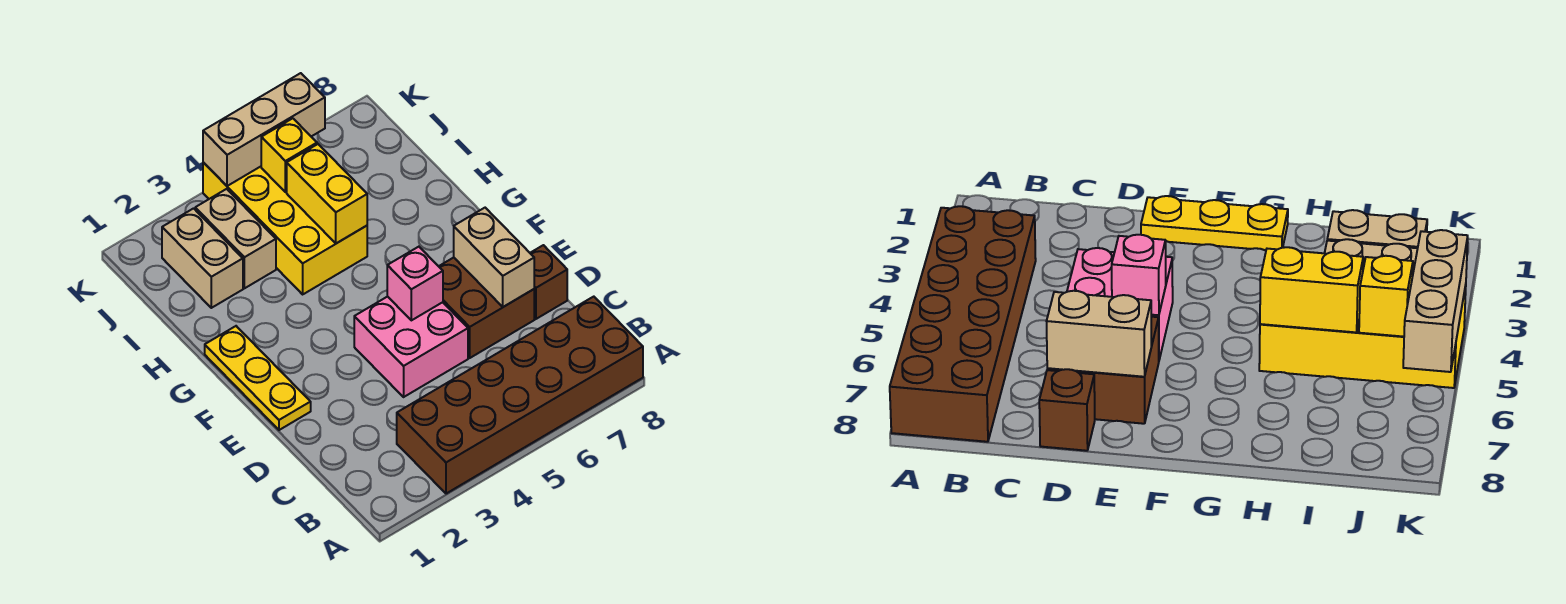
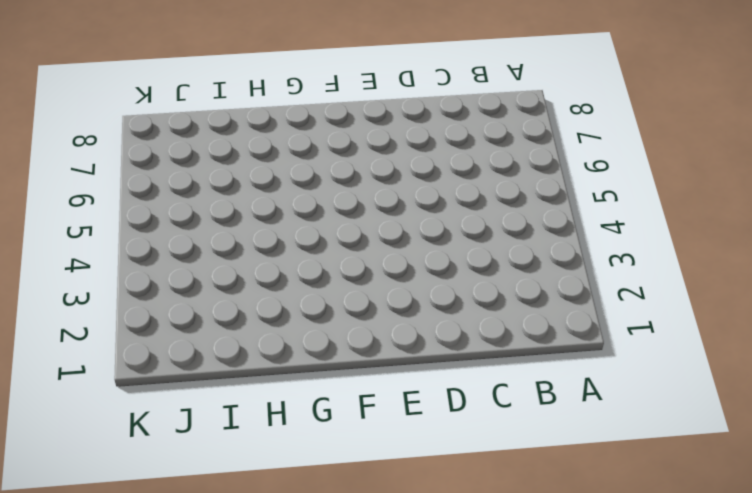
none -> brown 2x6 brick [397,297,643,494]
none -> pink 2x2 brick [354,297,468,397]
none -> brown 2x2 brick [439,258,534,358]

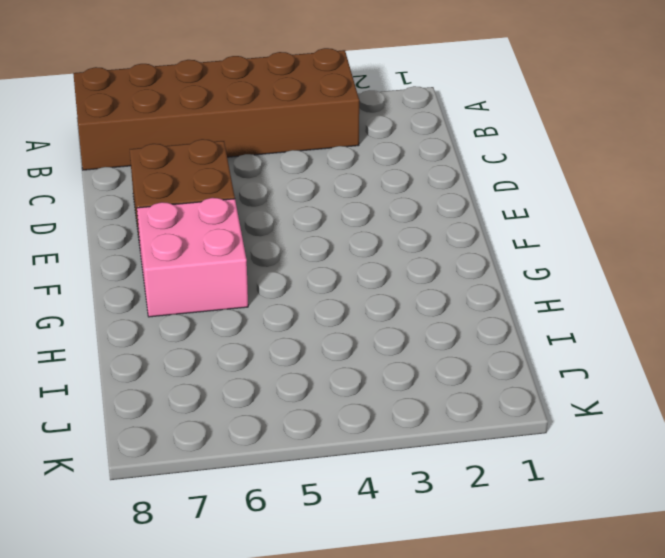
pink 2x2 brick [137,198,248,317] -> pink 2x2 brick moved to [354,297,468,397]
none -> brown 1x1 brick [530,245,567,319]
none -> yellow 1x3 plate [205,326,311,430]
none -> yellow 2x4 brick [203,162,367,294]

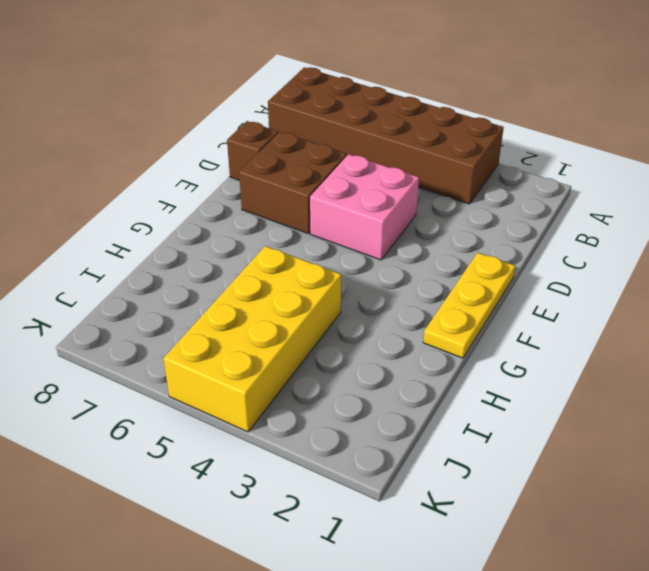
none -> tan 1x2 brick [162,208,243,308]
none -> tan 1x2 brick [195,189,276,288]
none -> tan 1x2 brick [454,208,534,307]

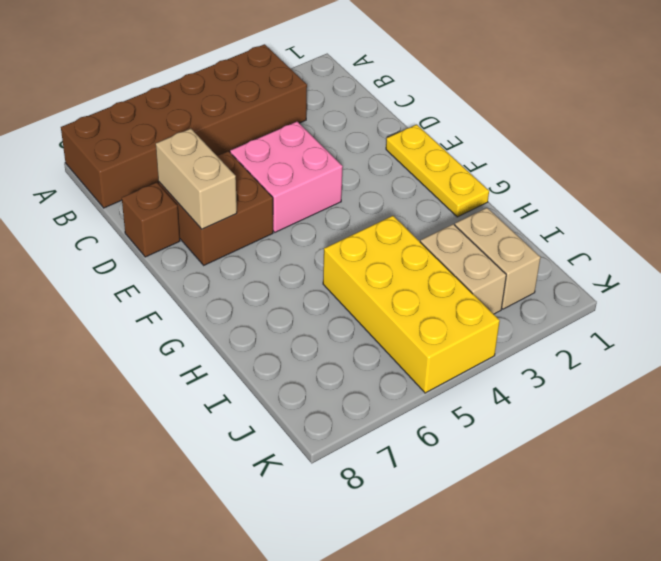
none -> pink 1x1 brick [387,247,443,320]
none -> yellow 1x2 brick [287,144,367,243]
none -> yellow 1x1 brick [261,118,317,192]

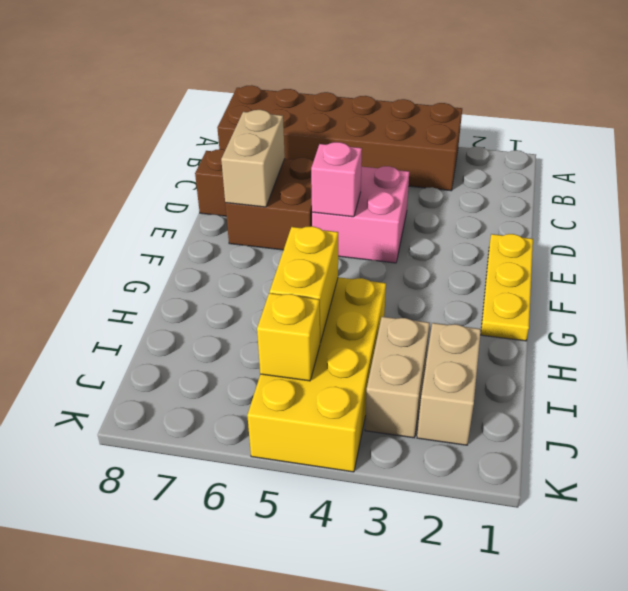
none -> tan 1x3 brick [203,73,325,186]

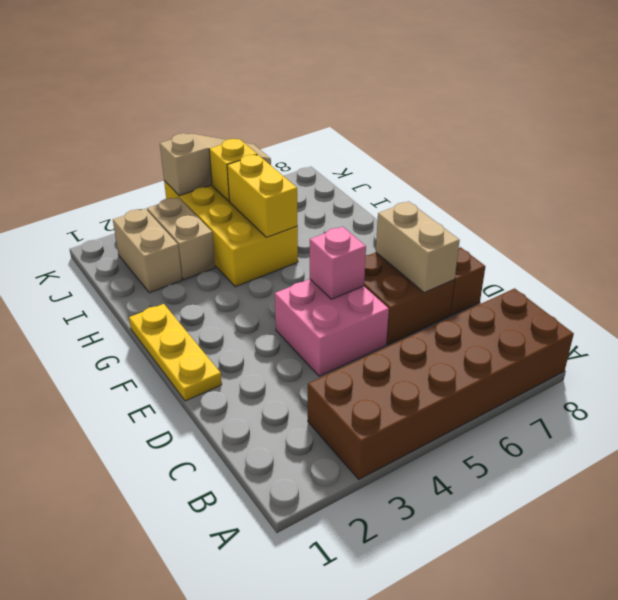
tan 1x3 slope [160,133,271,196] -> tan 1x3 brick [203,73,325,186]

